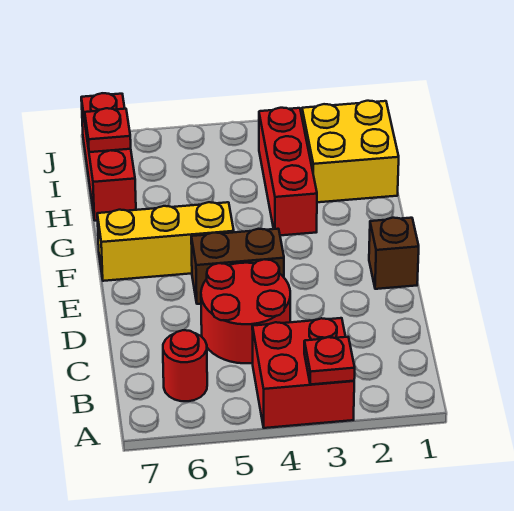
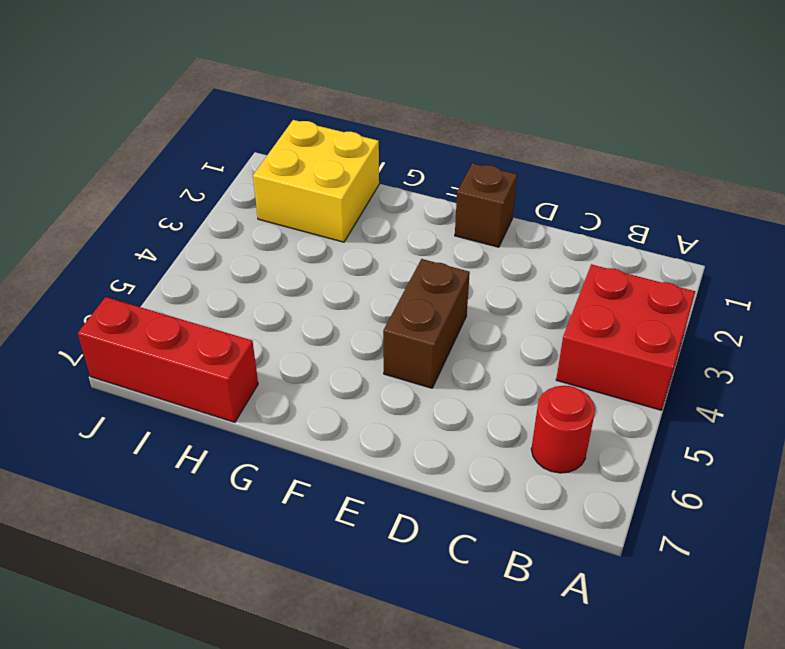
none -> red 2x2 round brick [201,259,290,363]
none -> yellow 1x3 brick [97,202,234,281]

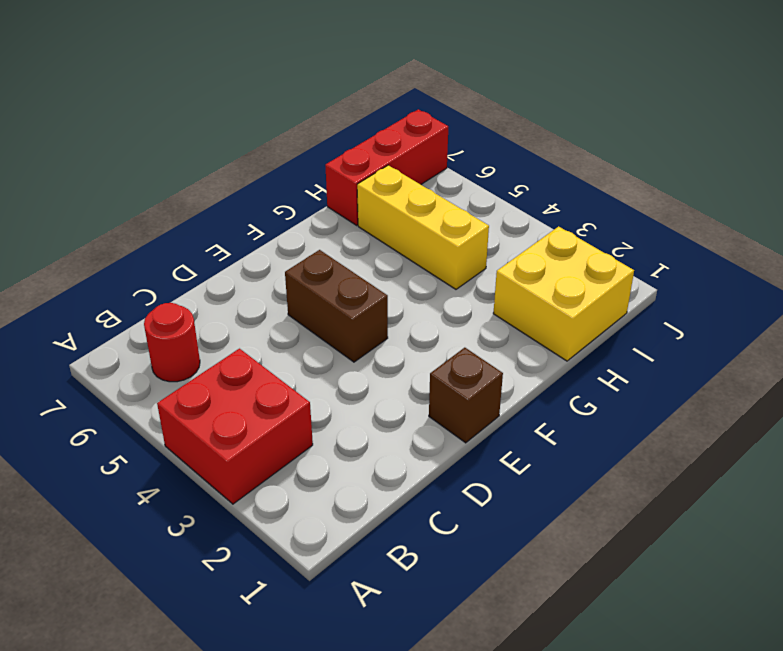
yellow 1x3 brick [357,165,489,289] -> yellow 1x3 brick moved to [97,202,234,281]
none -> red 2x2 round brick [201,259,290,363]
none -> red 1x3 brick [259,108,317,235]

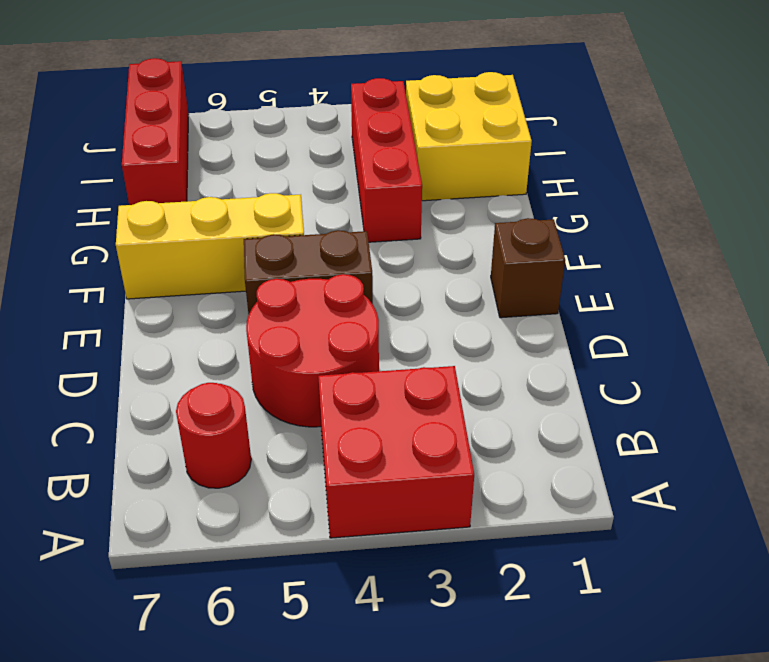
none -> red 1x1 plate [304,337,355,385]
none -> red 1x1 plate [85,108,131,152]

